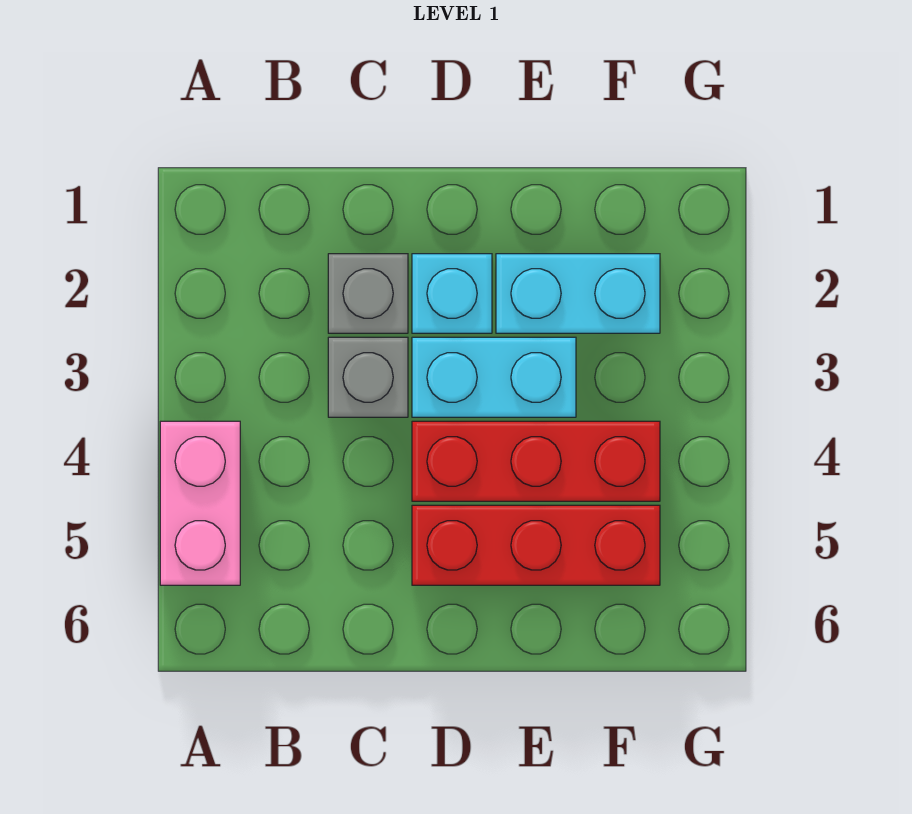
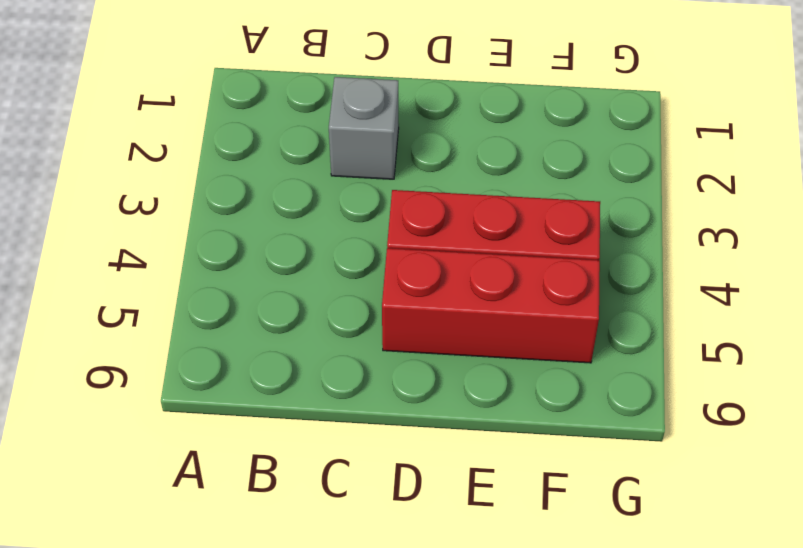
none -> pink 1x2 brick [160,421,240,585]
none -> grey 1x1 brick [328,337,408,417]

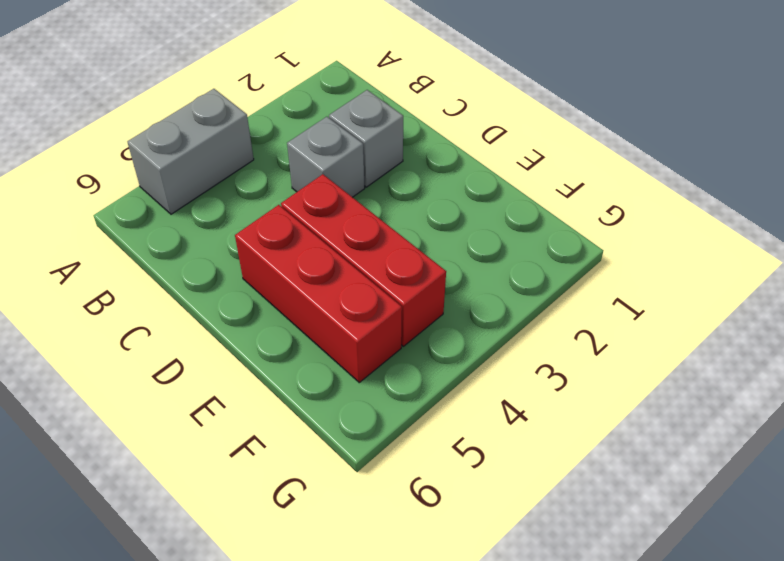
grey 1x2 brick [127,89,254,214] -> pink 1x2 brick [160,421,240,585]
none -> cyan 1x1 brick [412,254,492,333]
none -> cyan 1x2 brick [412,337,576,417]

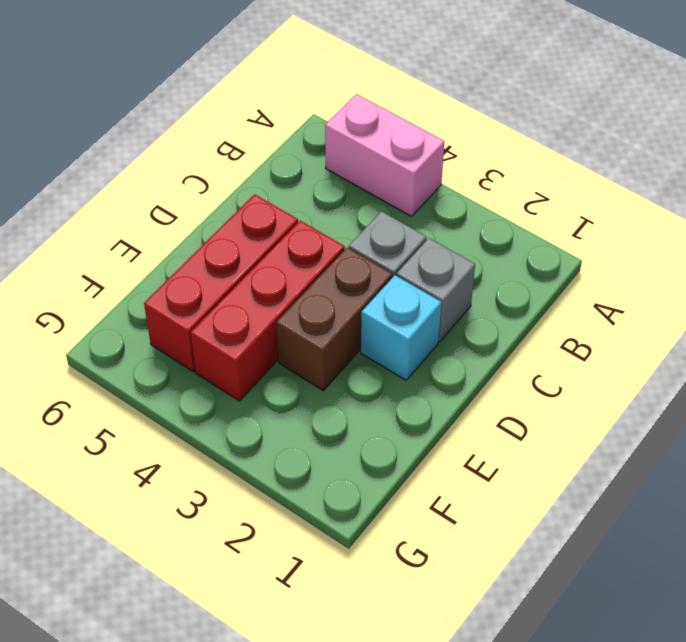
brown 1x2 brick [276,248,393,390] -> cyan 1x2 brick [412,337,576,417]
none -> cyan 1x2 brick [496,254,660,333]

